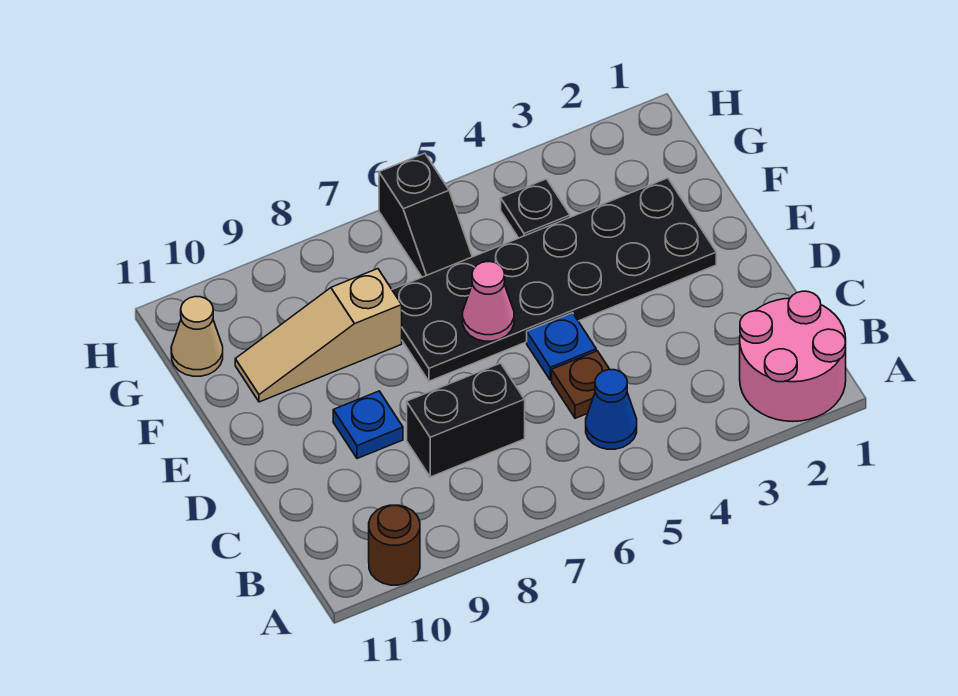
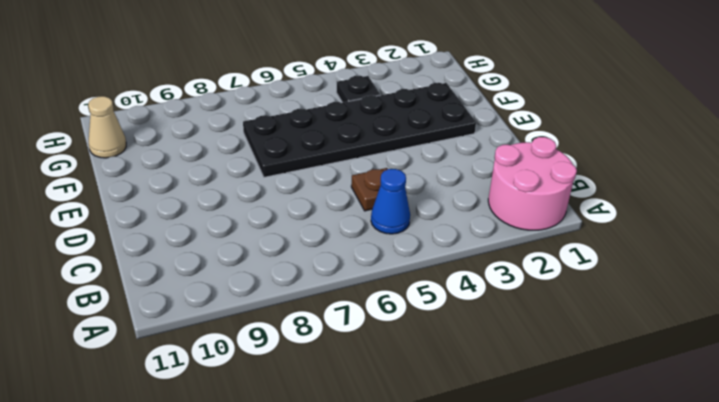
none -> brown 1x1 round brick [369,505,420,585]
none -> black 1x2 brick [407,363,525,477]
none -> blue 1x1 plate [527,313,596,380]

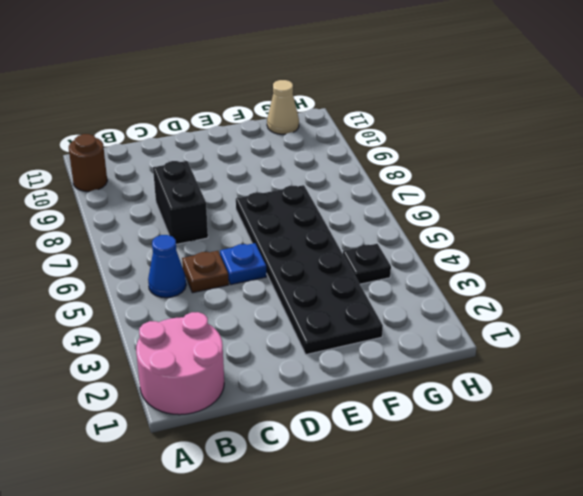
none -> blue 1x1 plate [333,391,403,459]
none -> tan 1x3 slope [235,269,402,402]
none -> black 1x2 slope [379,153,472,277]

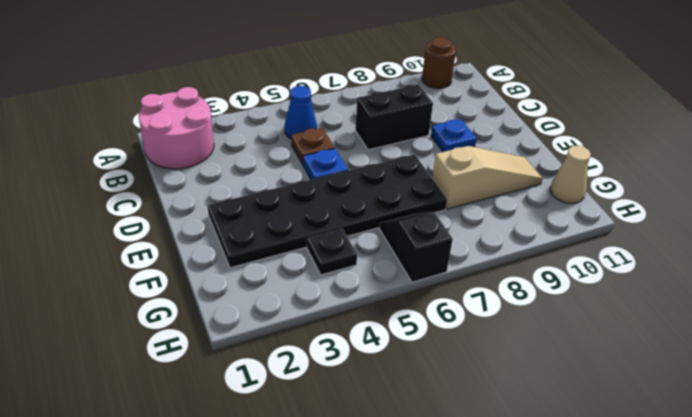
none -> pink 1x1 cone [463,262,514,341]

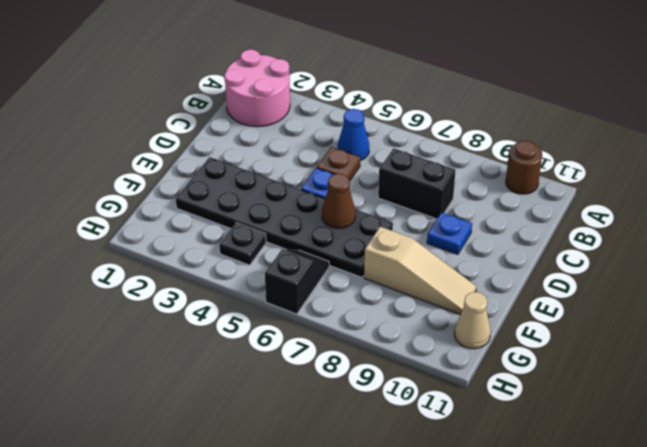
brown 1x1 cone [322,174,355,228] -> pink 1x1 cone [463,262,514,341]

